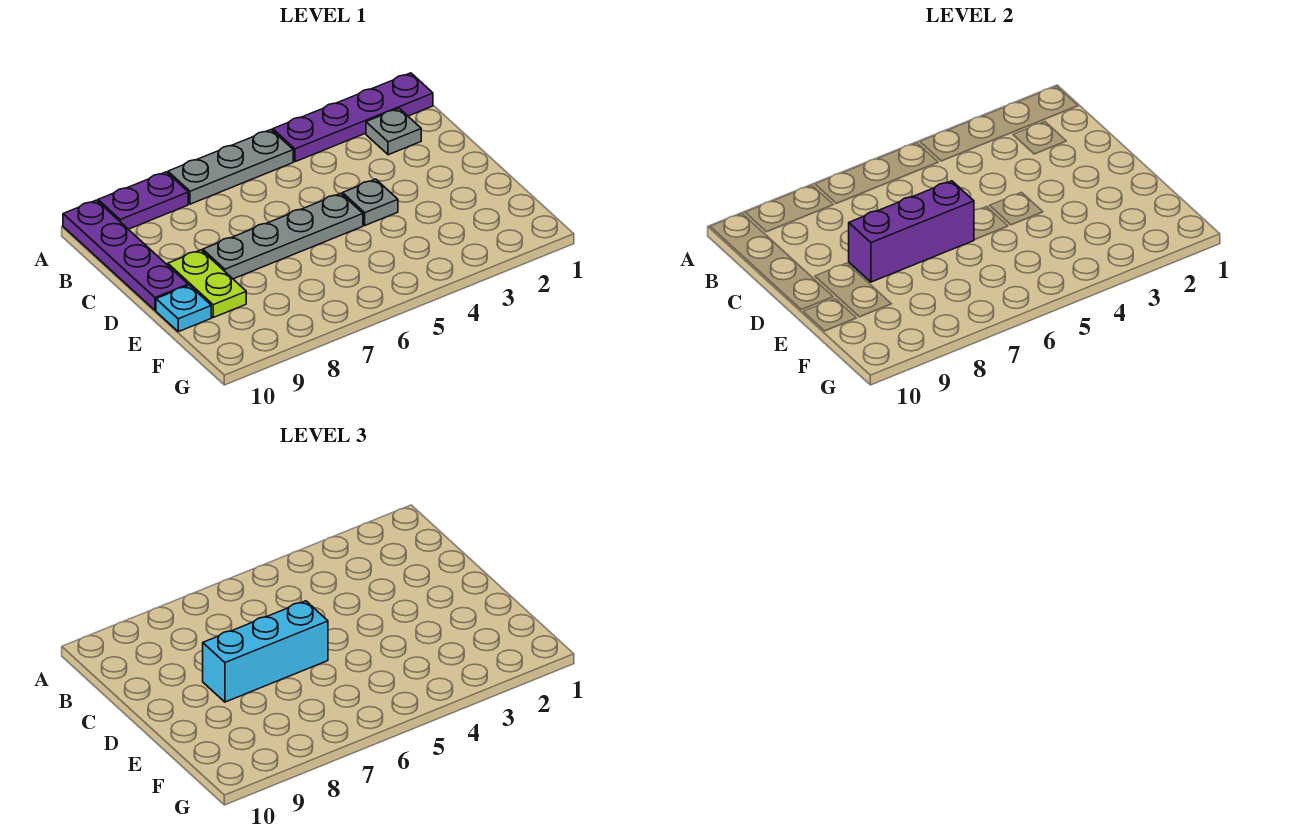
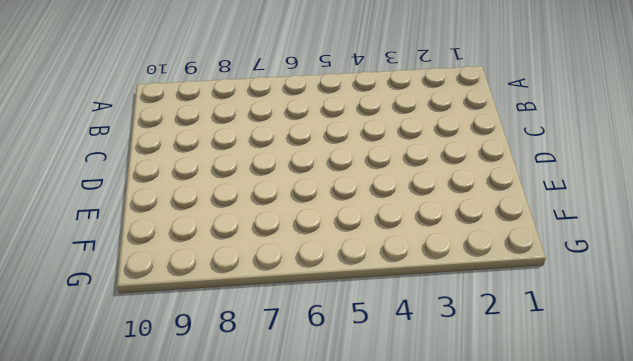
none -> purple 1x4 plate [273,73,433,162]
none -> grey 1x3 plate [168,130,293,204]

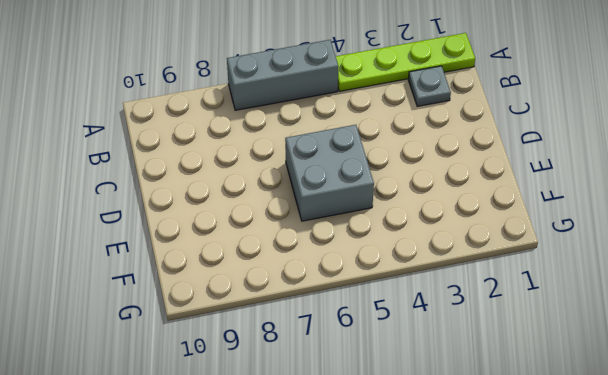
lime 1x4 plate [336,33,475,91] -> purple 1x4 plate [273,73,433,162]
grey 1x3 brick [227,40,338,110] -> grey 1x3 plate [168,130,293,204]
grey 2x2 brick [285,125,374,221] -> grey 1x4 plate [203,193,363,279]
none -> purple 1x2 plate [98,172,188,229]
none -> purple 1x4 plate [63,200,188,310]

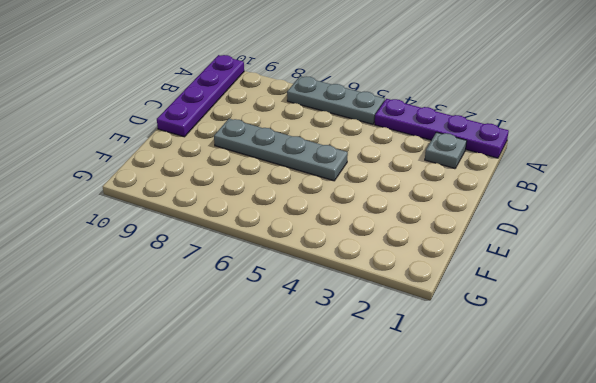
none -> purple 1x2 plate [98,172,188,229]
none -> grey 1x1 plate [343,179,398,225]

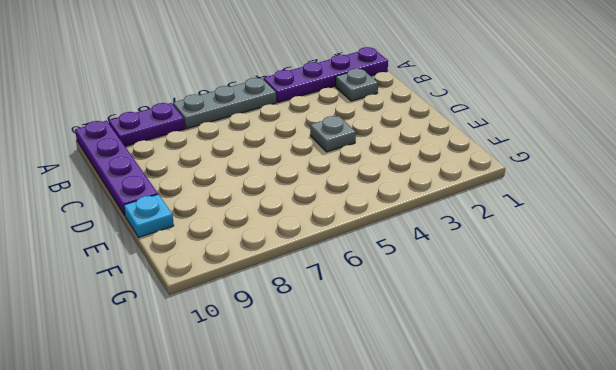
none -> grey 1x4 plate [203,193,363,279]
none -> lime 1x2 plate [168,250,246,317]

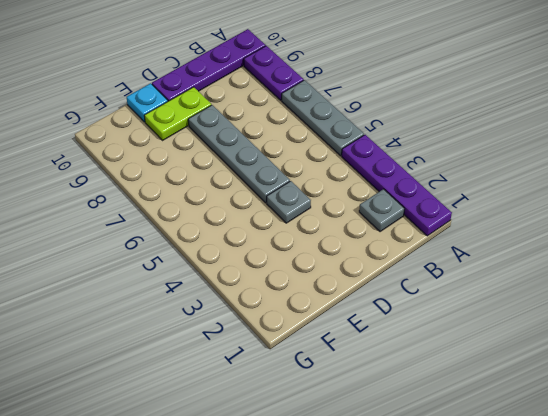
none -> purple 1x3 brick [849,181,974,282]
none -> cyan 1x3 brick [203,601,328,702]

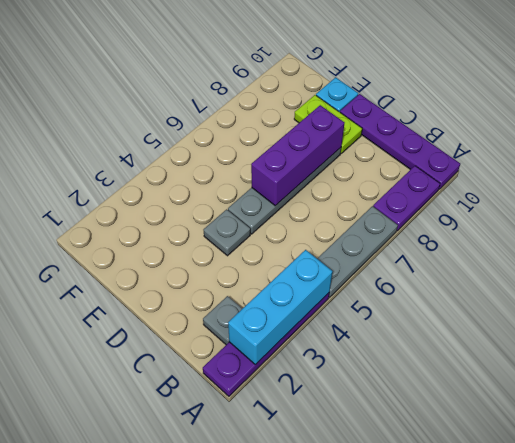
cyan 1x3 brick [228,250,333,365] -> cyan 1x3 brick moved to [203,601,328,702]

